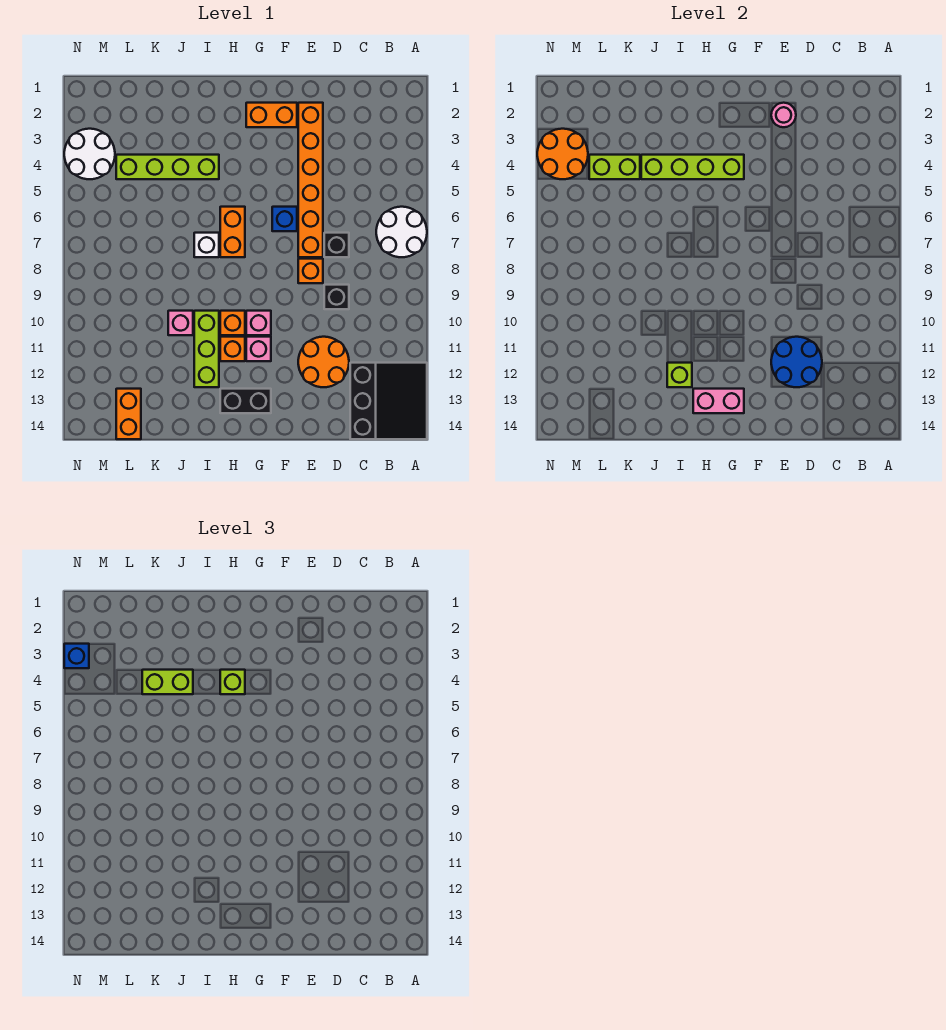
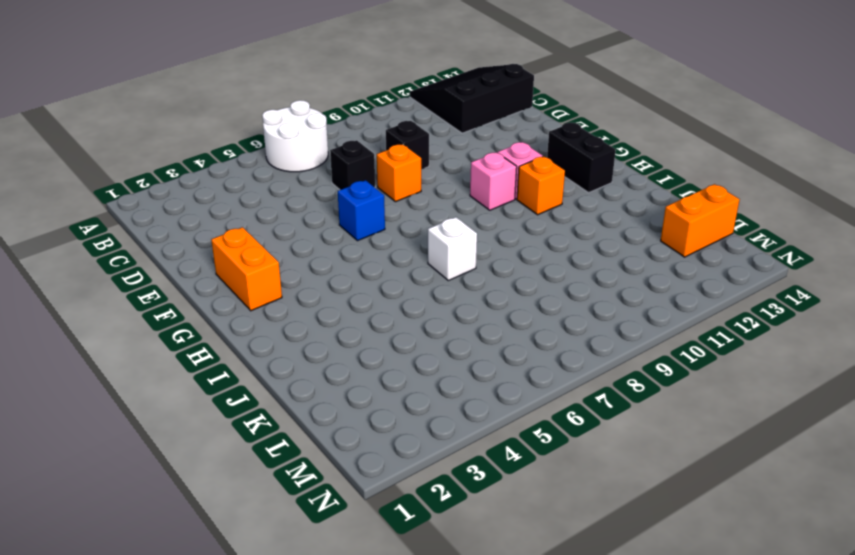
none -> orange 2x2 round brick [298,337,349,387]
none -> orange 1x6 brick [298,103,323,257]
none -> orange 1x2 brick [220,207,245,257]
none -> orange 1x1 brick [220,311,245,335]

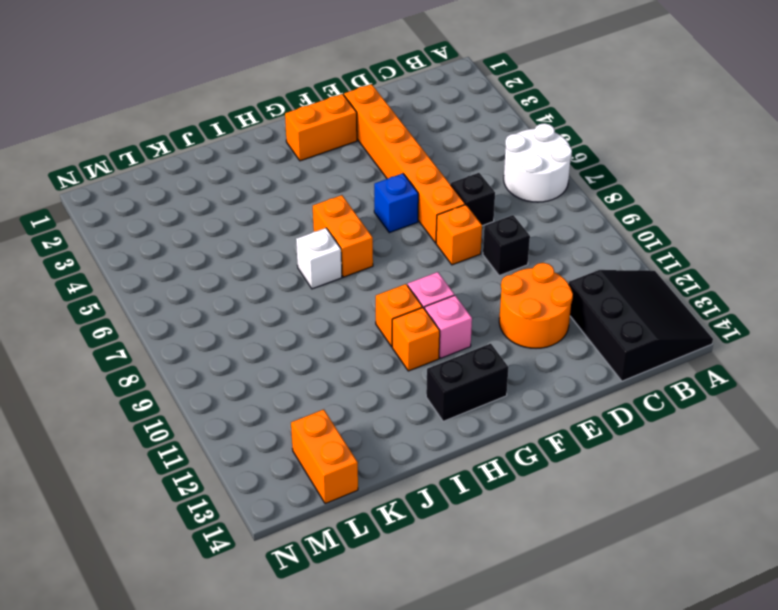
none -> lime 1x4 brick [116,155,219,179]
none -> lime 1x3 brick [194,311,219,387]
none -> pink 1x1 brick [168,311,193,335]
none -> white 2x2 round brick [64,129,115,179]

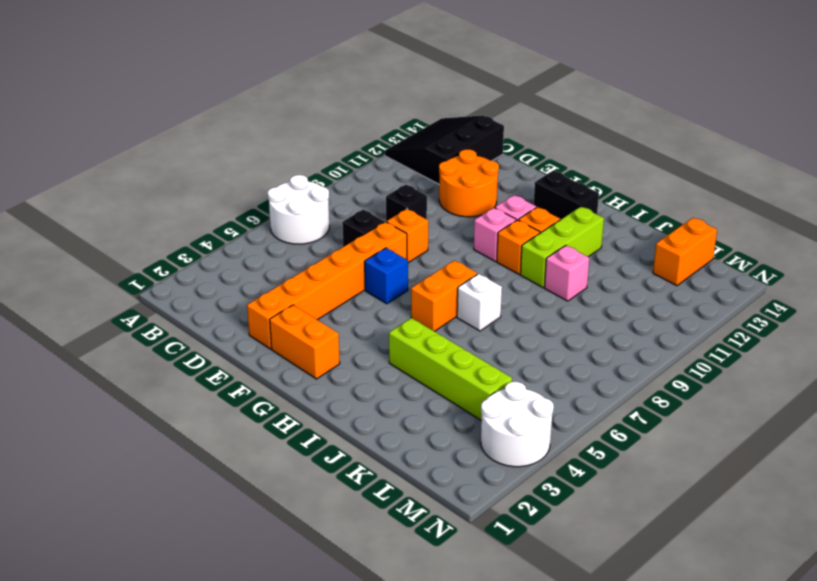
none -> blue 2x2 round brick [771,337,822,387]
none -> pink 1x1 round brick [771,103,796,127]
none -> lime 1x4 brick [641,155,744,179]
none -> pink 1x2 brick [693,389,744,413]

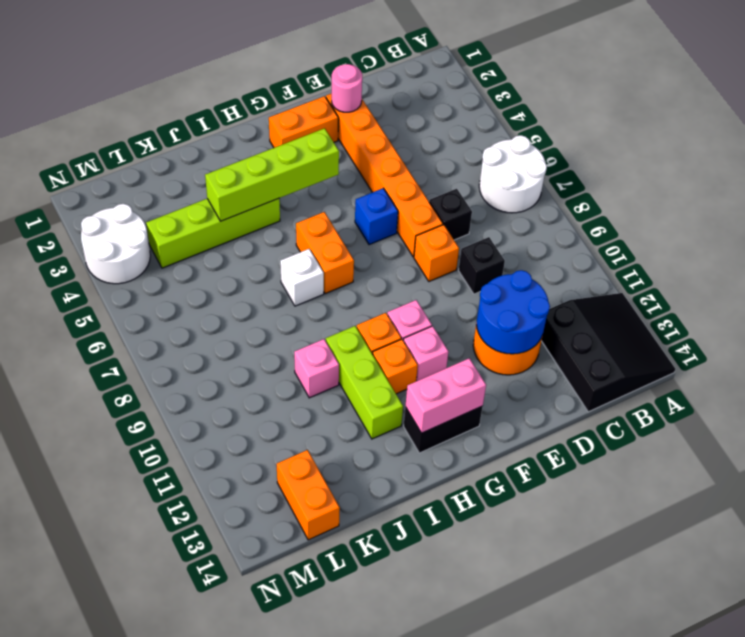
none -> lime 1x1 brick [667,363,692,387]
none -> lime 1x2 brick [589,155,640,179]
none -> orange 2x2 round brick [537,129,588,179]
none -> lime 1x1 brick [220,670,245,694]

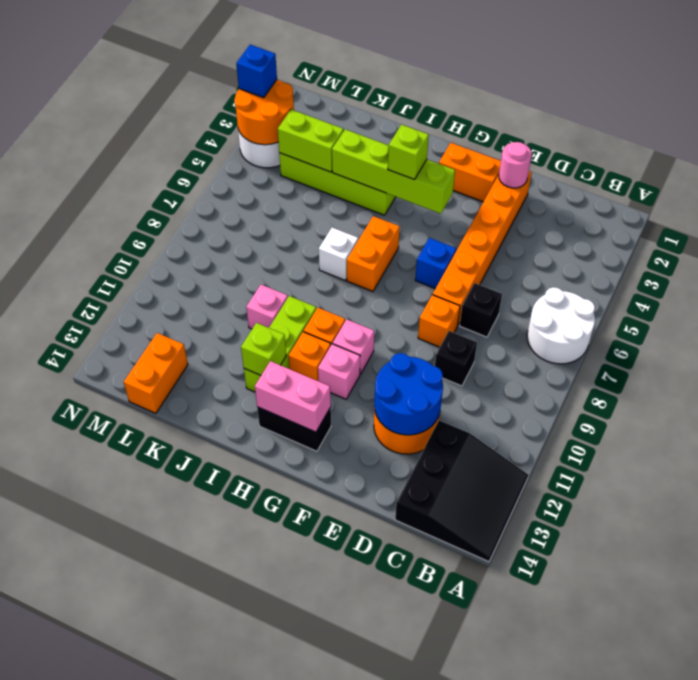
none -> lime 1x2 brick [142,670,193,694]

